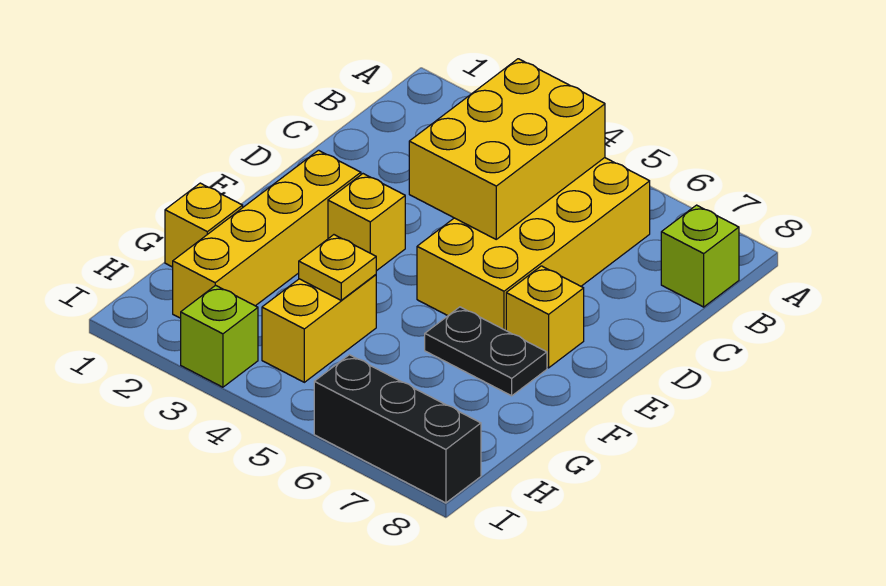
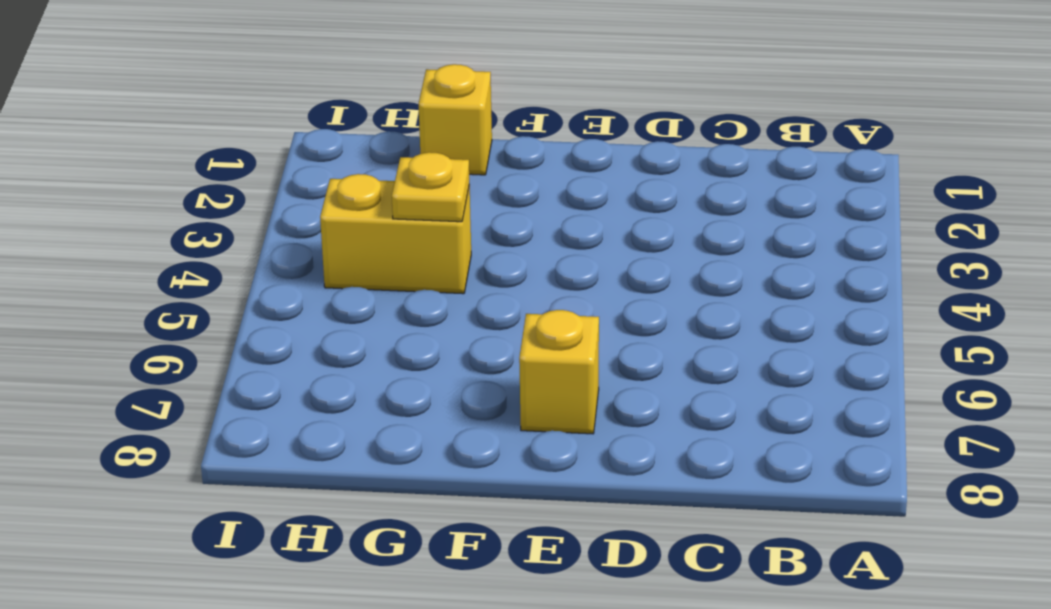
none -> yellow 2x4 brick [417,158,650,330]
none -> lime 1x1 brick [661,205,739,307]
none -> yellow 1x4 brick [173,150,361,318]

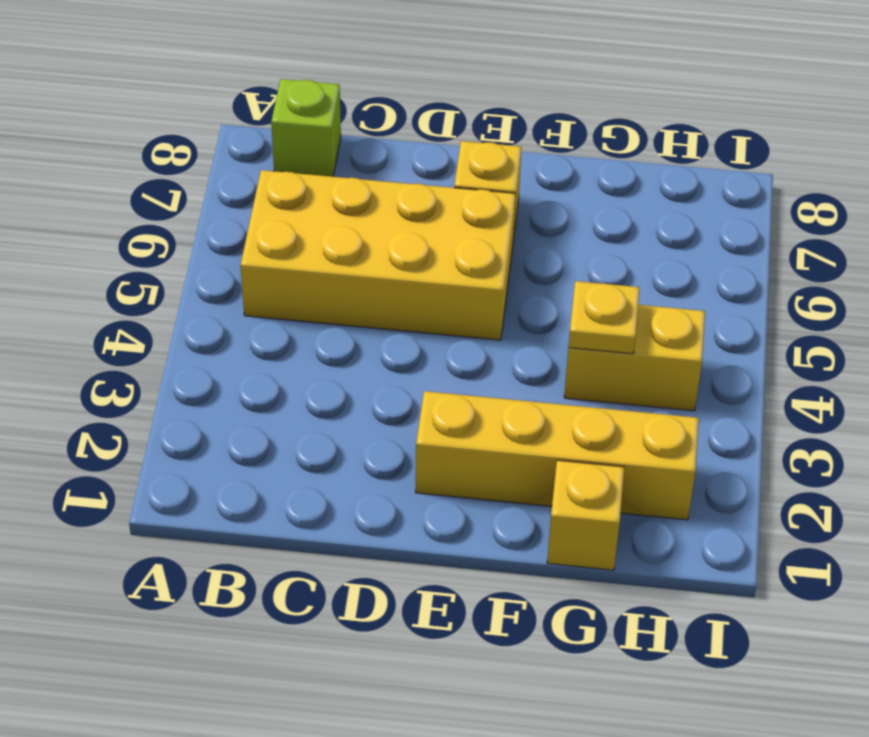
none -> yellow 1x1 brick [328,174,405,271]
none -> black 1x2 plate [425,307,547,396]
none -> lime 1x1 brick [181,285,258,387]

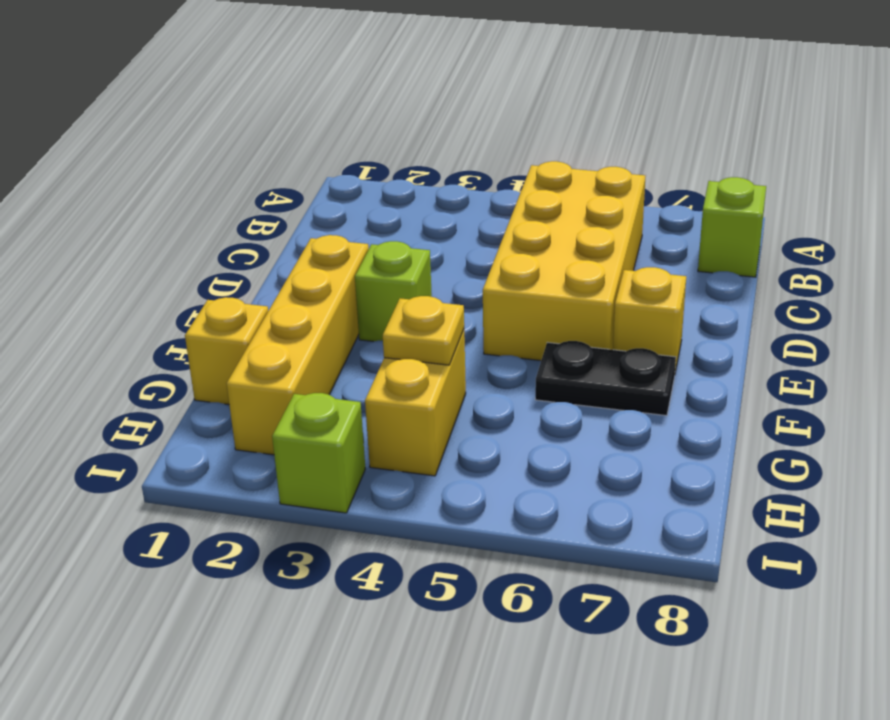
lime 1x1 brick [355,241,432,342] -> yellow 1x1 brick [328,174,405,271]
none -> black 1x3 brick [314,355,481,503]
none -> yellow 2x3 brick [409,59,605,239]

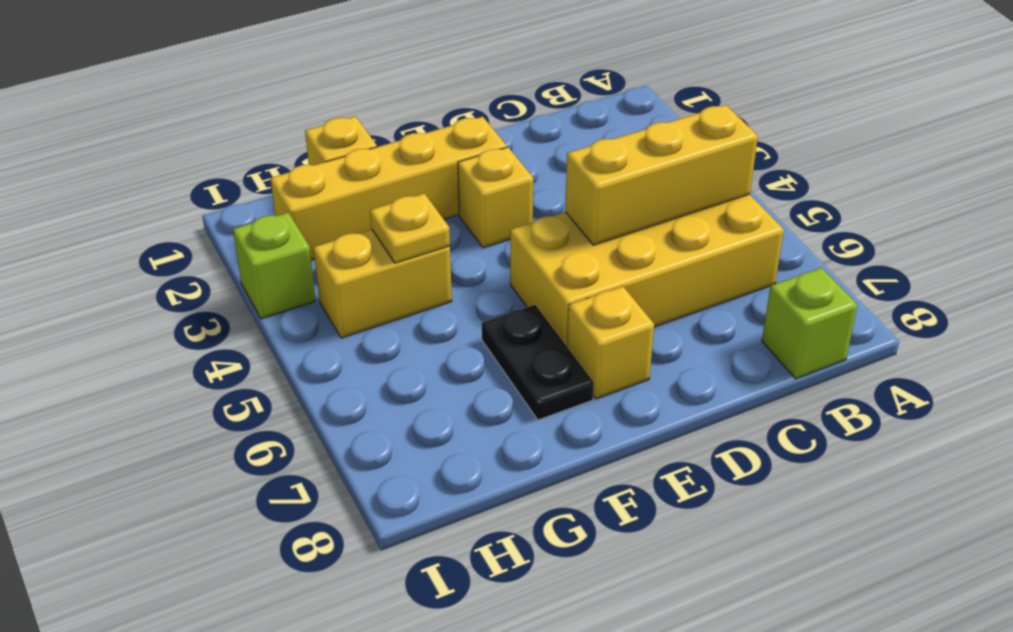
yellow 1x3 brick [565,105,758,245] -> yellow 2x3 brick [409,59,605,239]
none -> black 1x3 brick [314,355,481,503]

